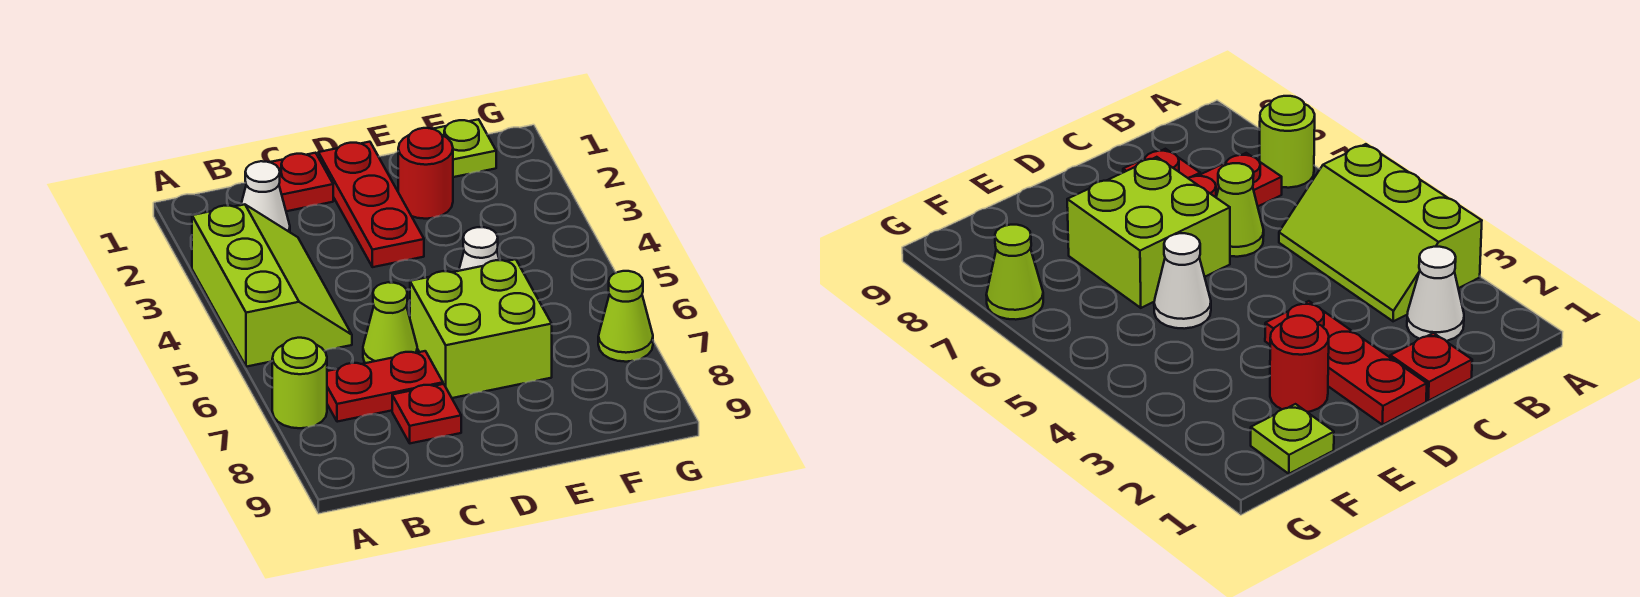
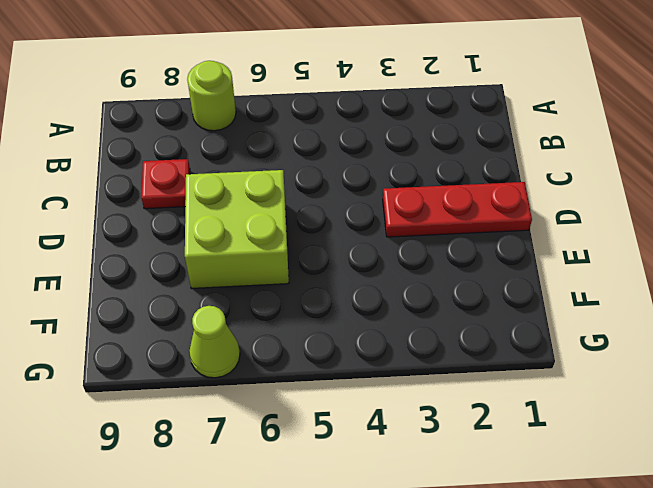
none -> lime 2x3 slope [192,204,352,367]
none -> white 1x1 cone [241,161,290,232]
none -> red 1x2 plate [327,351,443,422]

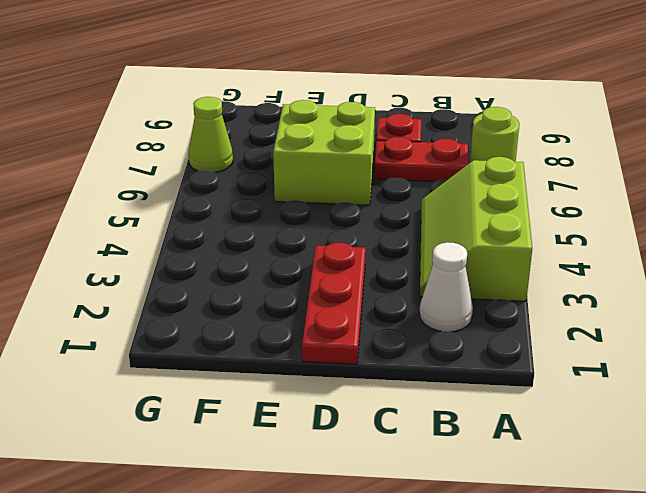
none -> red 1x1 plate [270,153,333,211]
none -> lime 1x1 cone [363,282,417,363]
none -> red 1x1 round brick [398,128,453,219]

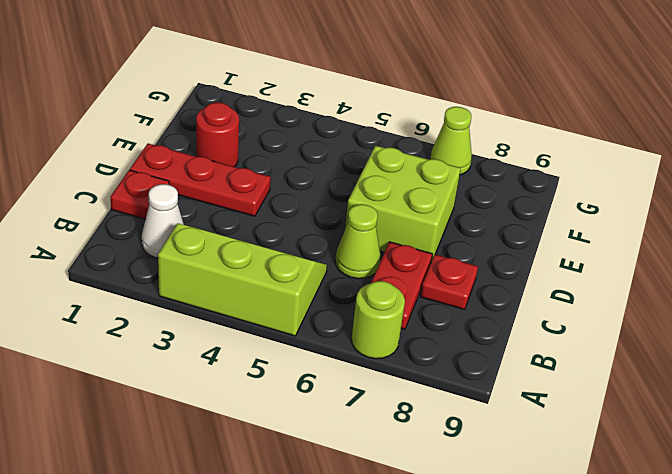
none -> white 1x1 cone [459,227,499,271]
none -> lime 1x1 plate [434,119,496,177]

